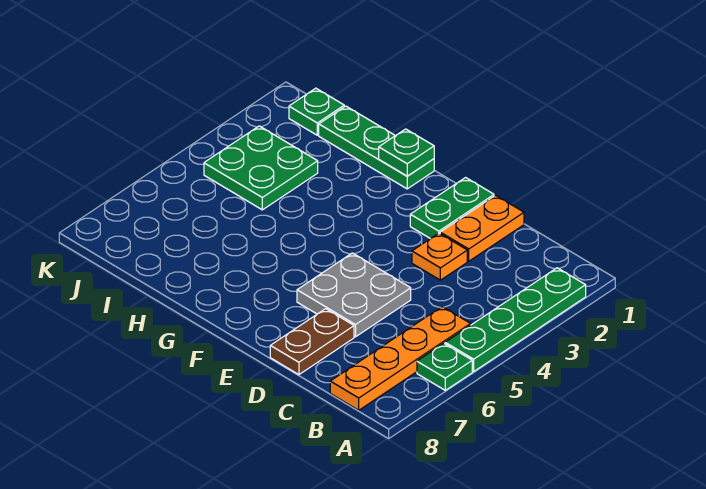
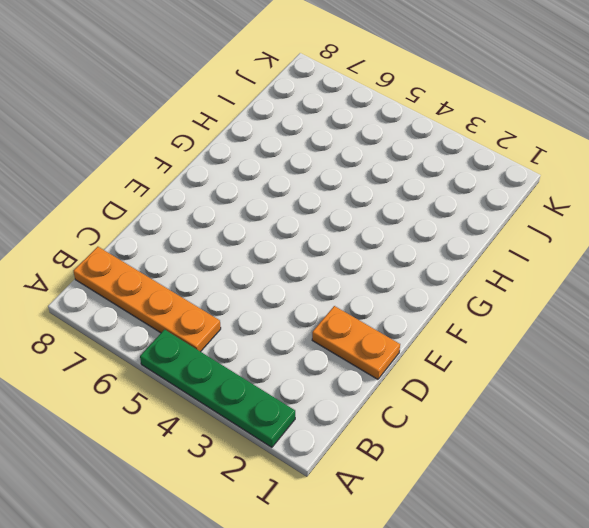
none -> green 1x1 plate [417,343,472,390]
none -> orange 1x1 plate [412,233,467,280]
none -> grey 2x2 plate [297,253,411,337]

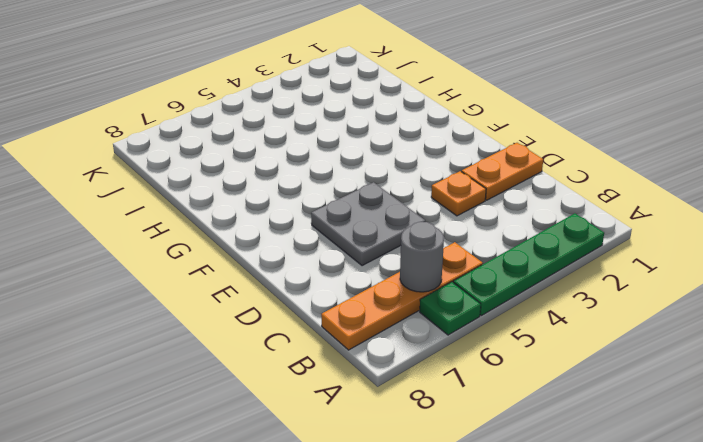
grey 1x1 round brick [400,222,444,292] -> none
none -> brown 1x2 plate [270,309,354,375]
none -> green 1x2 plate [410,178,494,239]
none -> green 1x3 plate [319,106,434,189]

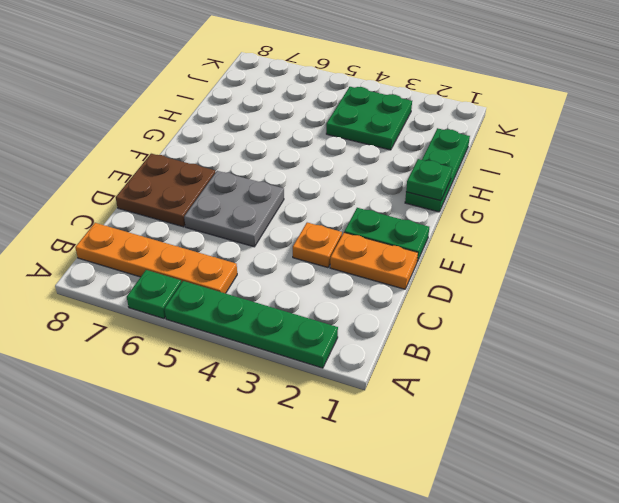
brown 2x2 plate [116,154,216,227] -> brown 1x2 plate [270,309,354,375]
none -> green 1x1 plate [289,88,344,135]

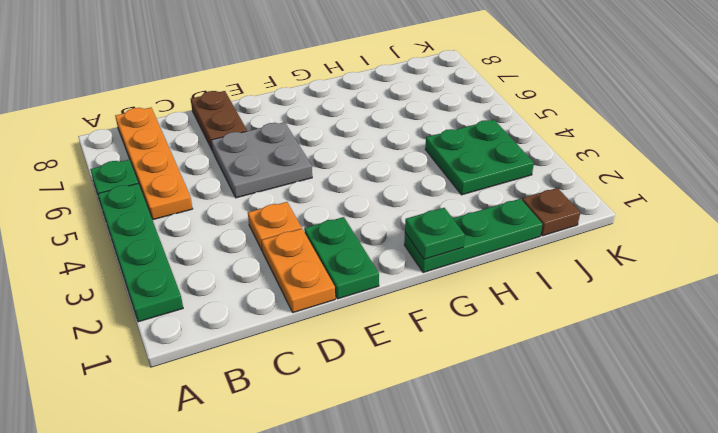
brown 1x1 plate [522,188,580,236] -> green 1x1 plate [289,88,344,135]

